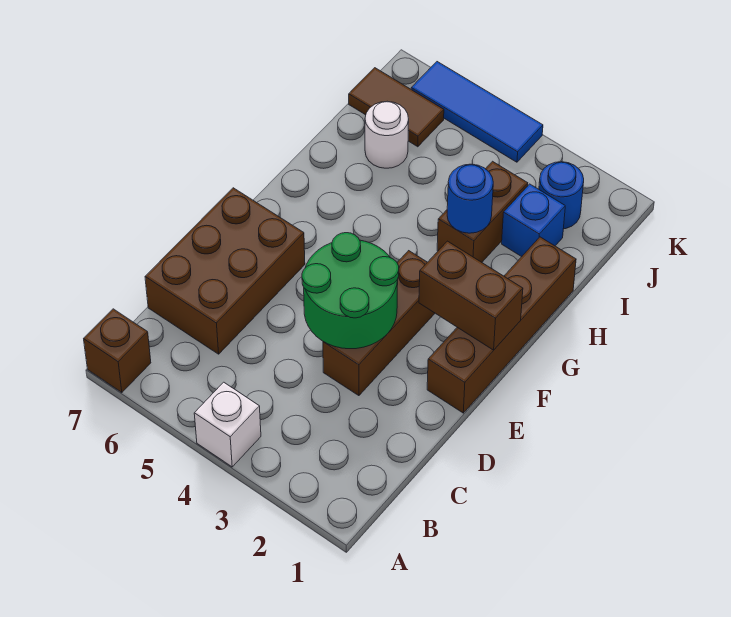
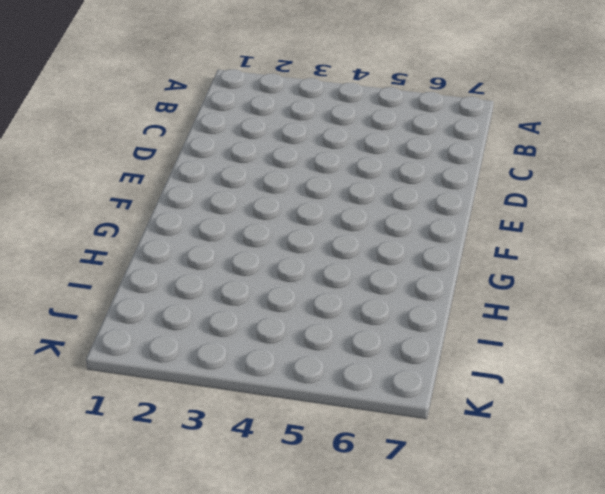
none -> white 1x1 brick [194,382,261,467]
none -> brown 1x1 brick [84,309,151,393]
none -> brown 2x3 brick [145,188,305,354]

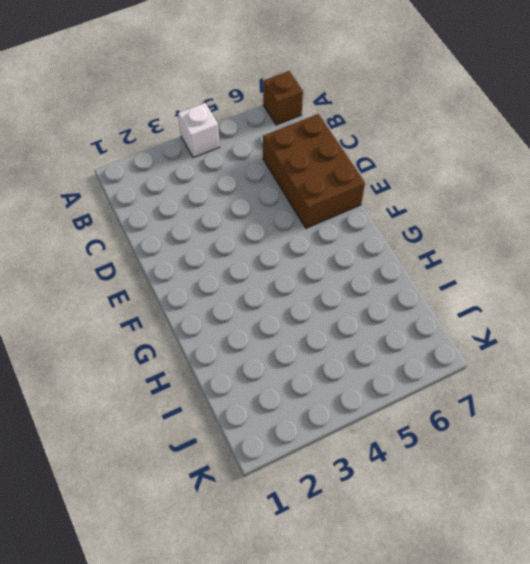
none -> brown 1x3 brick [323,251,435,396]
none -> brown 1x4 brick [427,237,576,413]
none -> brown 1x2 brick [437,161,528,262]

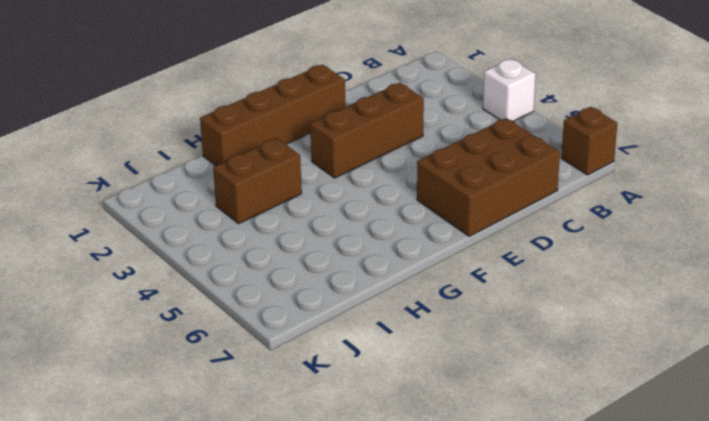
none -> blue 1x1 brick [502,184,565,257]
none -> white 1x1 round brick [365,101,409,168]
none -> blue 1x1 round brick [539,162,584,229]

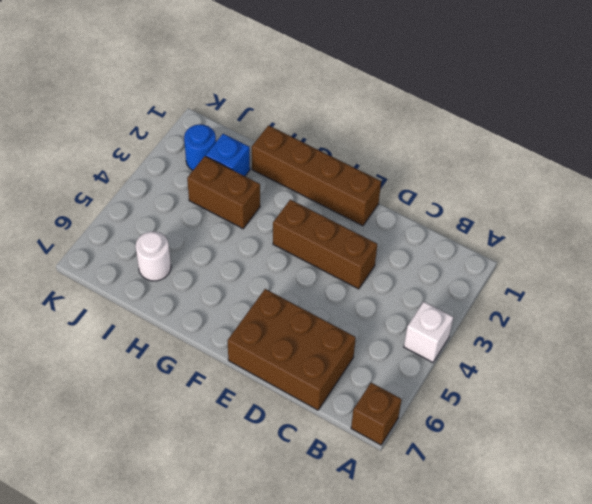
none -> brown 1x2 tile [349,68,444,147]
none -> blue 1x3 tile [411,62,543,162]
none -> green 2x2 round brick [302,233,399,349]

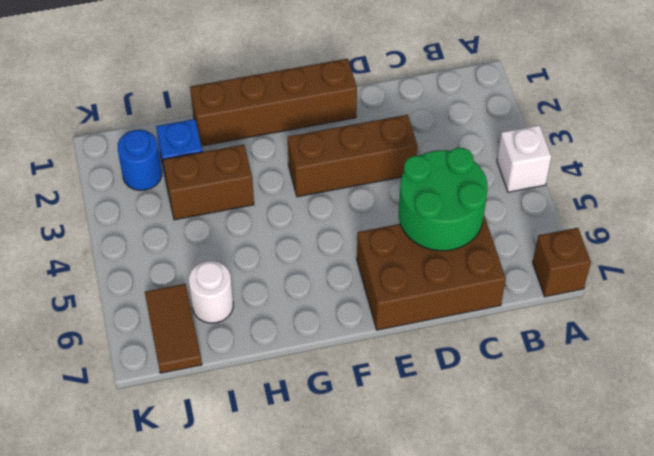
green 2x2 round brick [399,148,488,251] -> green 2x2 round brick moved to [302,233,399,349]
none -> blue 1x3 tile [411,62,543,162]
none -> brown 1x2 brick [419,241,523,350]
none -> blue 1x1 round brick [447,164,493,233]

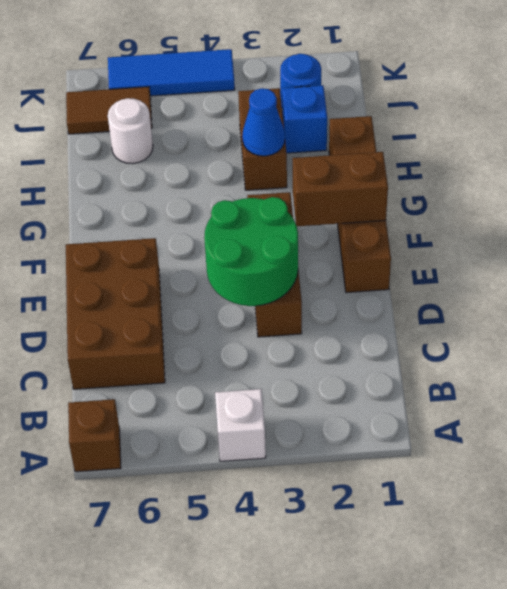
blue 1x1 cone [242,88,285,156] -> blue 1x1 round brick [447,164,493,233]

